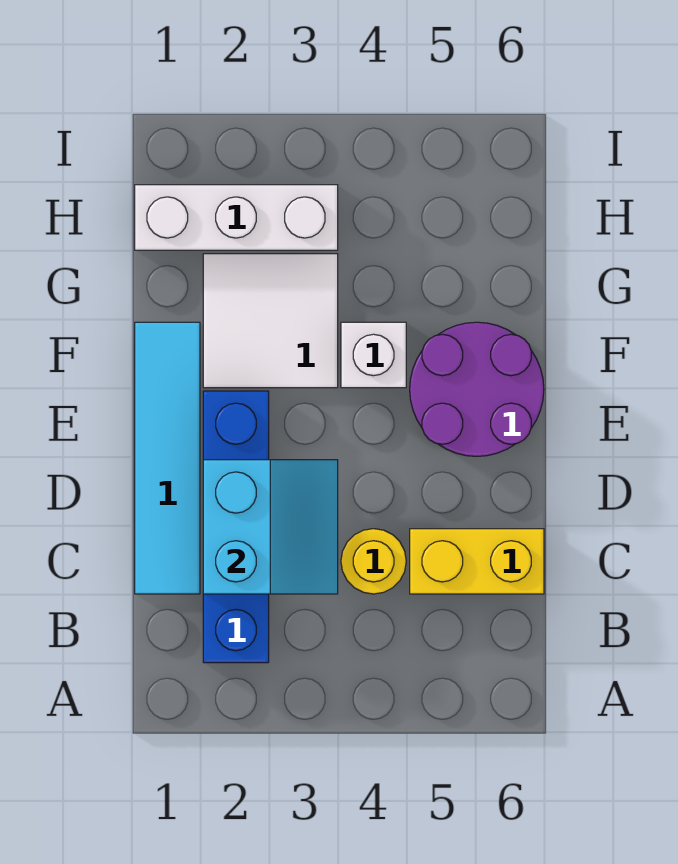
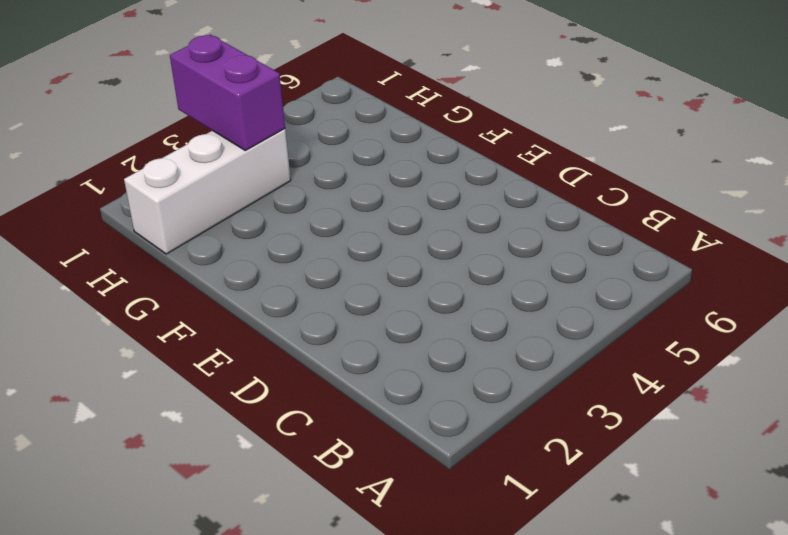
purple 1x2 brick [170,35,285,150] -> none
none -> blue 1x4 brick [203,391,269,663]
none -> cyan 1x4 tile [135,322,200,594]

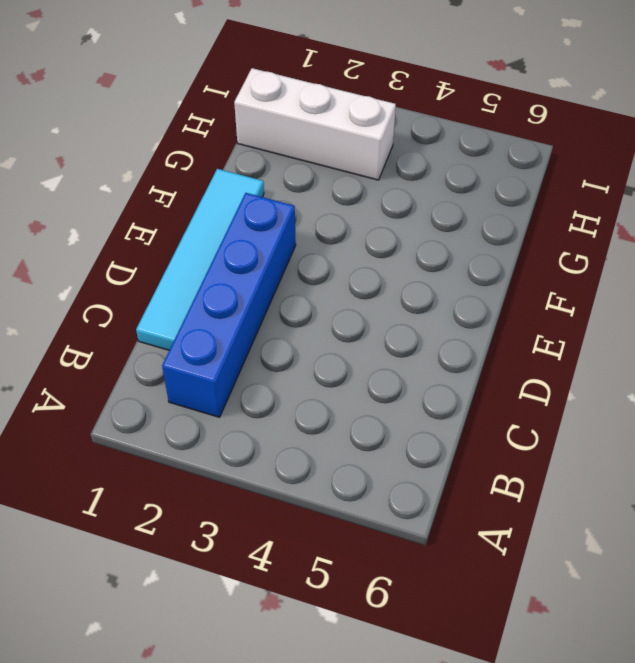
none -> yellow 1x1 round brick [341,529,406,594]
none -> yellow 1x2 brick [410,529,544,594]

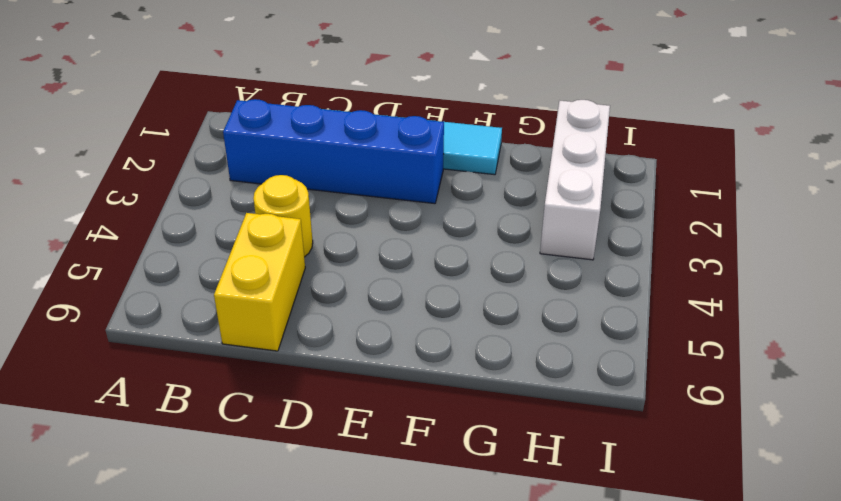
none -> purple 2x2 round brick [410,322,544,456]
none -> white 2x2 tile [203,254,338,388]

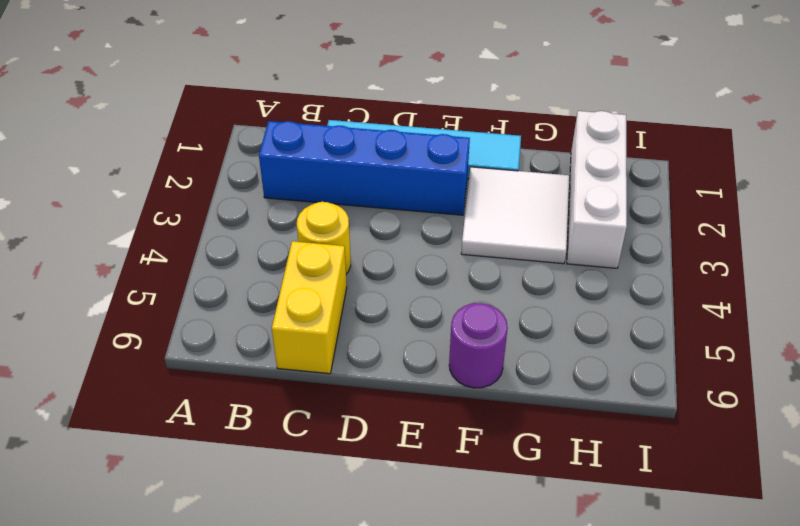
purple 1x1 round brick [449,303,508,388] -> purple 2x2 round brick [410,322,544,456]
none -> white 1x1 brick [341,322,406,388]
none -> cyan 2x2 slope [203,460,338,594]

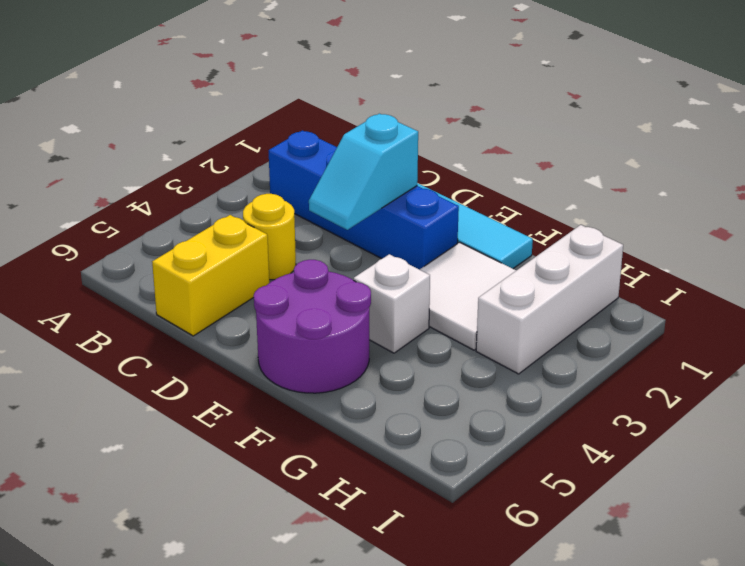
cyan 1x2 slope [309,114,418,230] -> cyan 2x2 slope [203,460,338,594]

